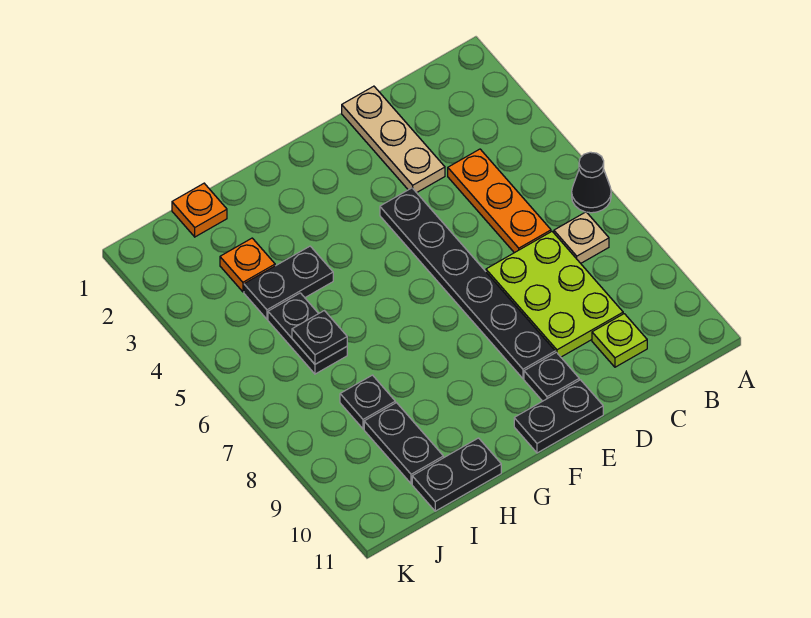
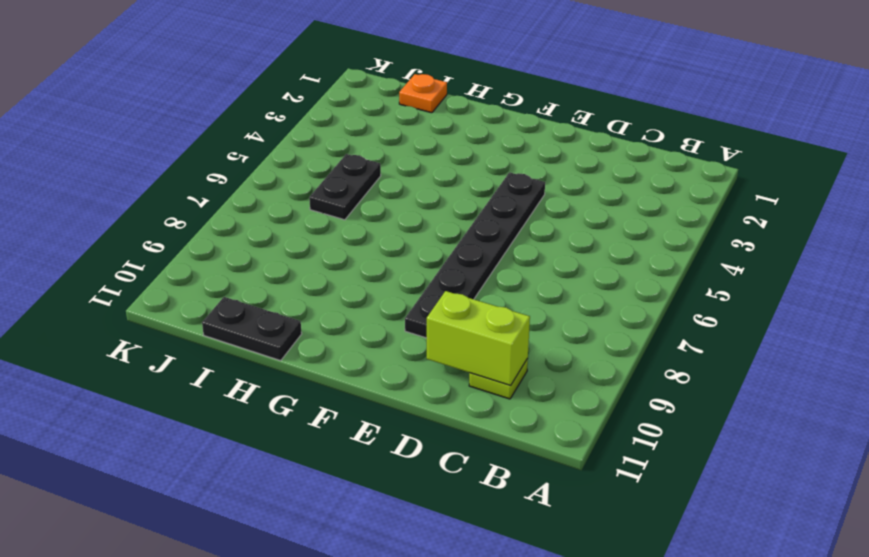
lime 1x2 brick [427,291,530,385] -> none
none -> black 1x1 cone [572,152,611,213]
none -> tan 1x1 plate [554,212,609,263]
none -> orange 1x3 plate [448,149,551,253]

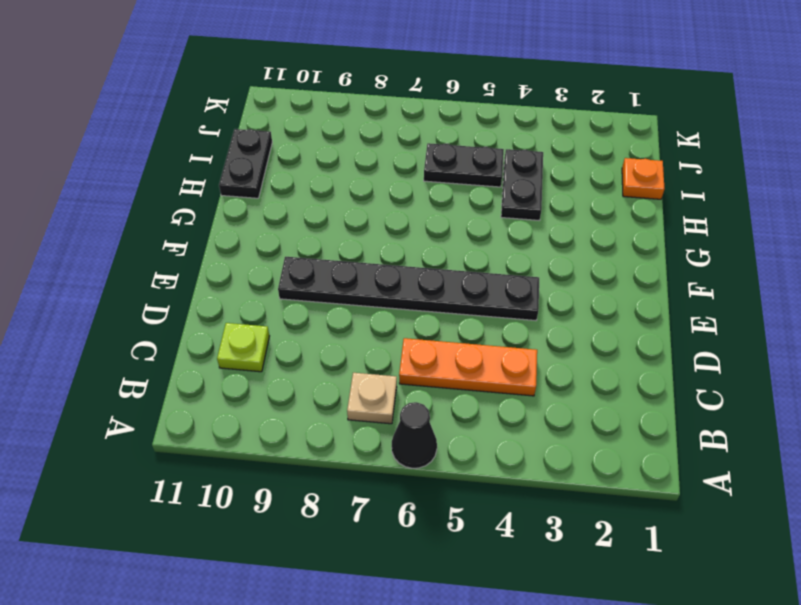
none -> lime 2x3 plate [486,232,623,357]
none -> tan 1x3 plate [342,86,445,193]
none -> black 1x1 plate [524,352,579,401]

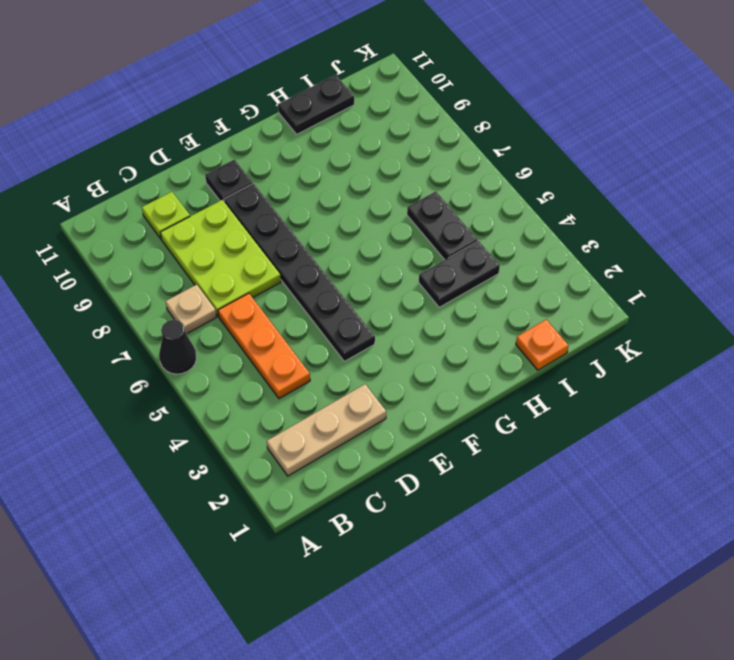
tan 1x3 plate [267,384,386,476] -> tan 1x3 plate turned to [342,86,445,193]
none -> black 1x2 plate [514,380,603,453]
none -> orange 1x1 plate [220,238,275,292]
none -> black 1x1 plate [340,375,395,429]

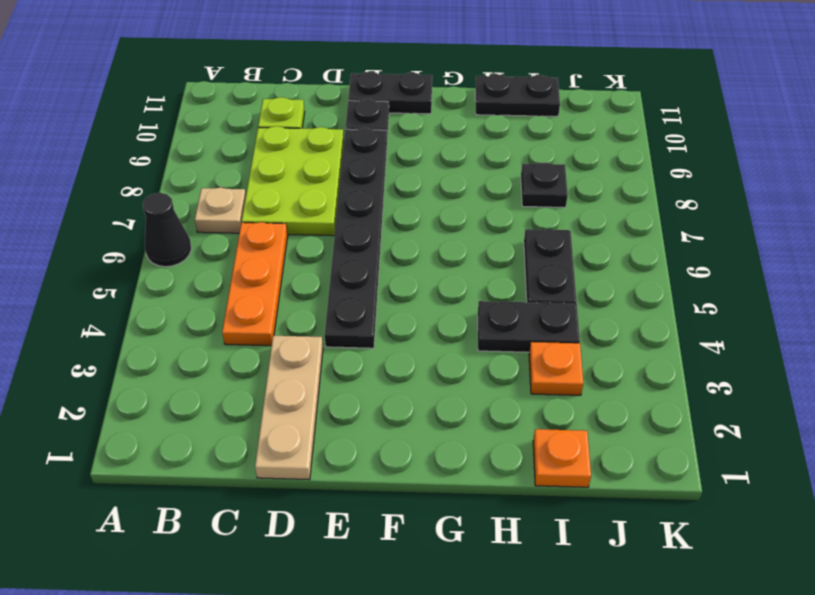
none -> black 1x2 plate [364,403,443,484]
none -> black 1x1 plate [292,311,347,364]

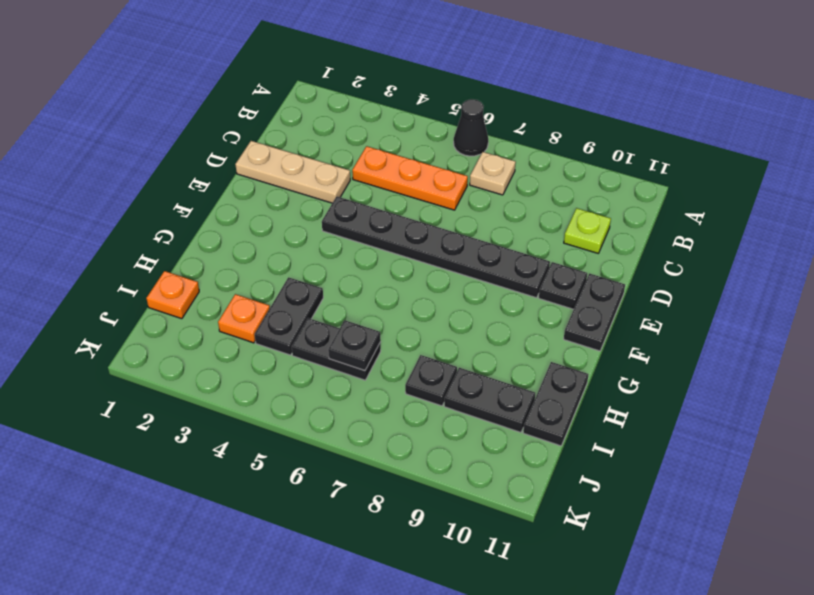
none -> lime 2x3 plate [486,232,623,357]

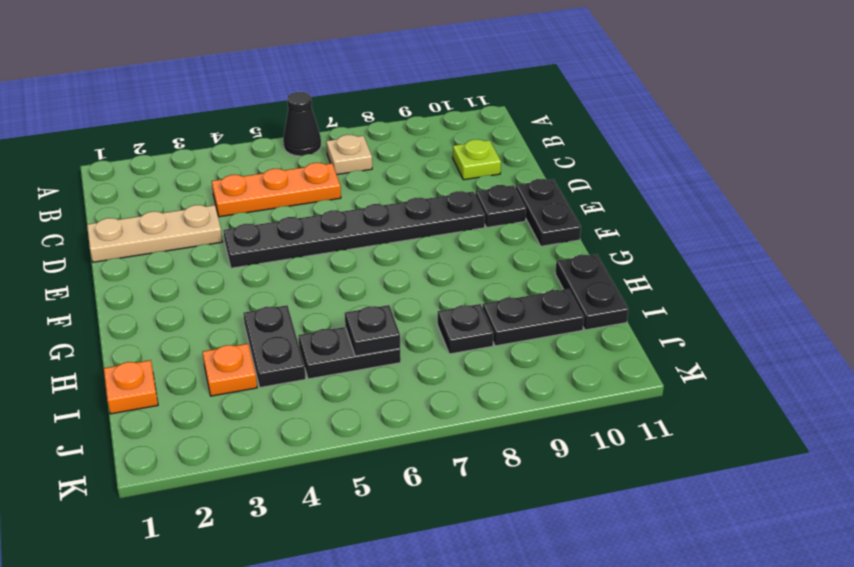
none -> lime 2x3 plate [486,232,623,357]

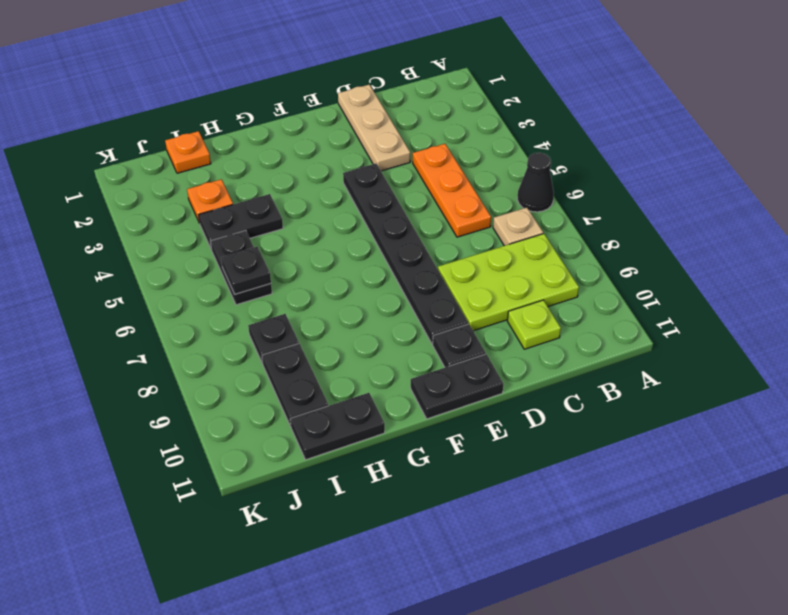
lime 2x3 plate [438,234,579,331] -> lime 2x3 plate turned to [486,232,623,357]

